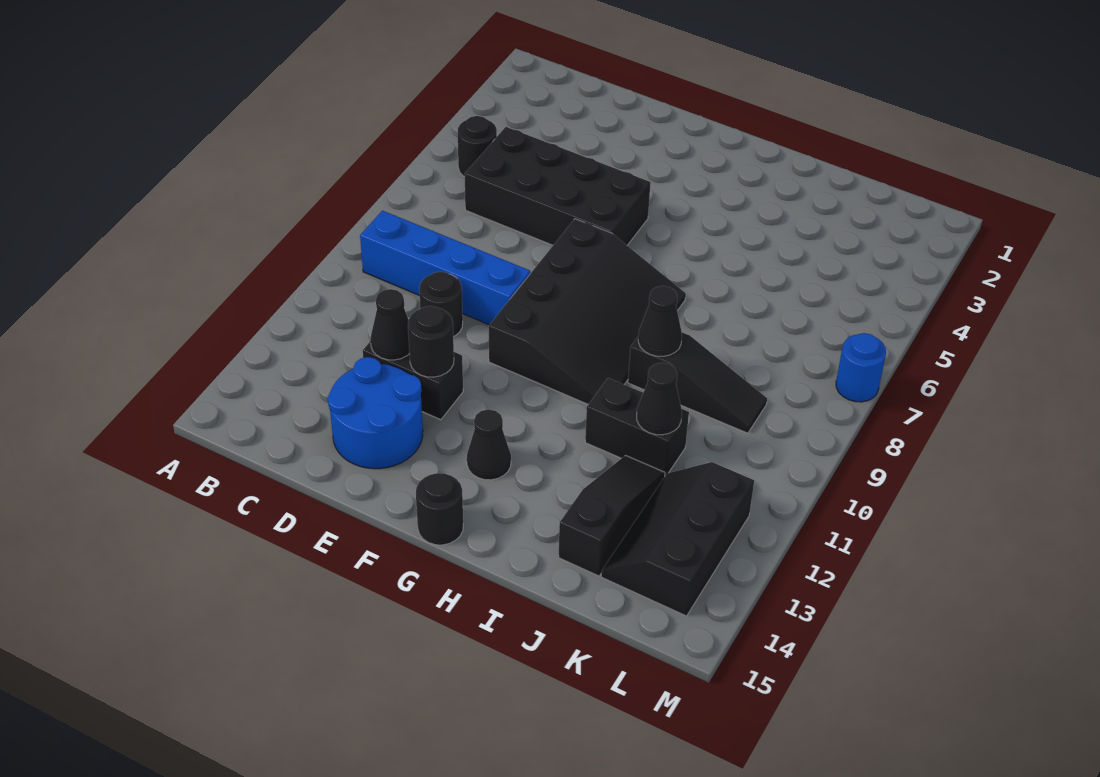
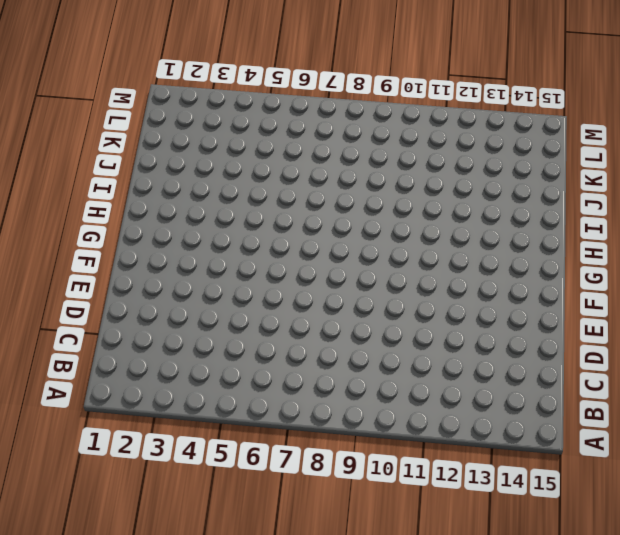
none -> black 1x1 round brick [458,116,497,177]
none -> blue 1x4 brick [360,211,530,325]
none -> black 2x4 brick [465,127,651,245]

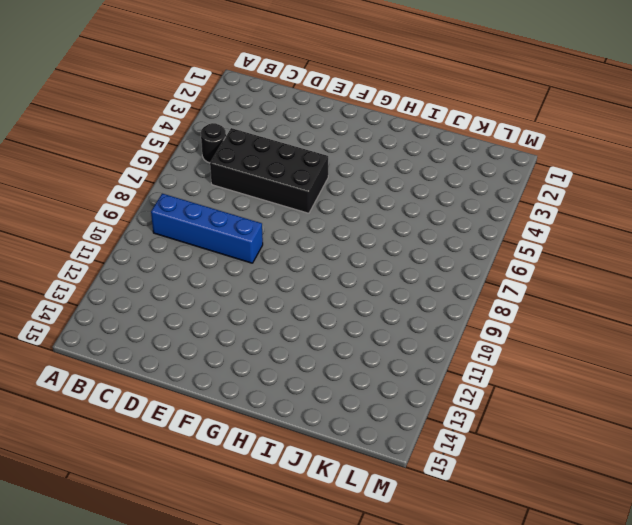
none -> black 1x1 round brick [419,272,463,337]
none -> black 1x2 brick [363,341,463,420]
none -> blue 2x2 round brick [328,357,423,469]

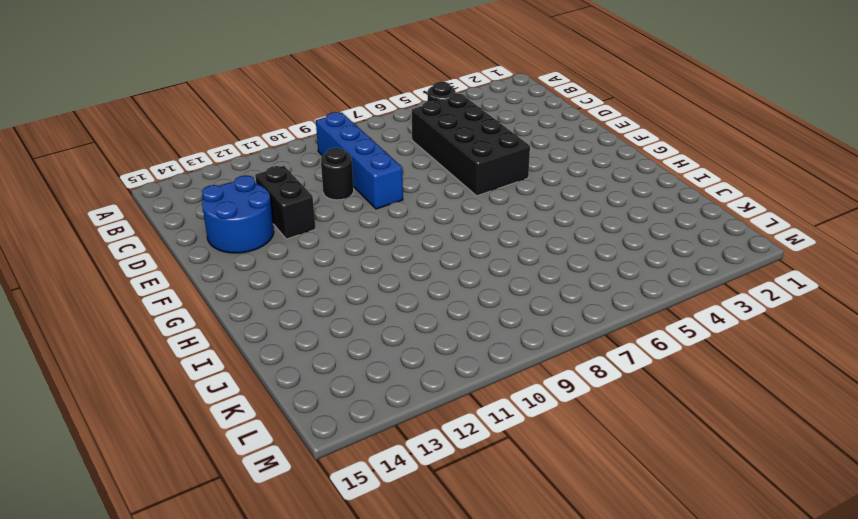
none -> black 3x4 slope [489,219,686,404]
none -> black 1x1 cone [467,409,511,480]
none -> black 1x1 round brick [416,473,463,545]

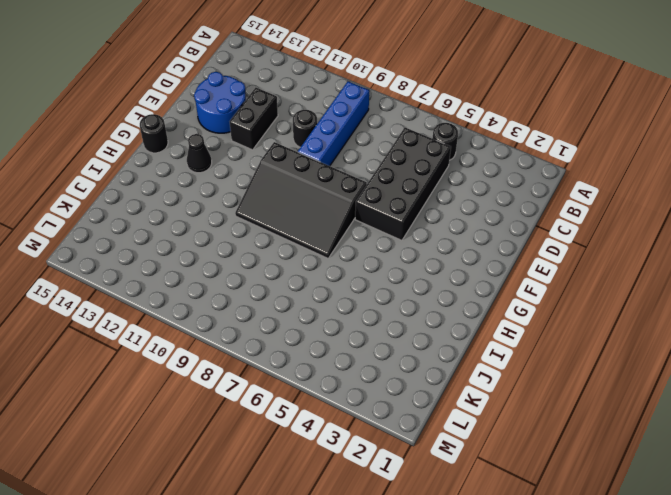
none -> black 1x3 slope [628,333,767,433]
none -> black 1x2 brick [585,378,689,476]
none -> black 1x3 slope [559,456,665,576]

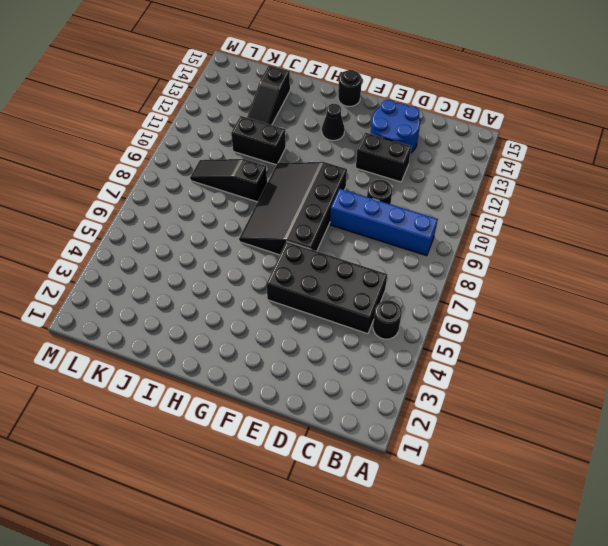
none -> black 2x3 slope [601,462,754,616]
none -> blue 1x1 round brick [836,333,886,402]
none -> black 1x1 cone [371,289,410,360]

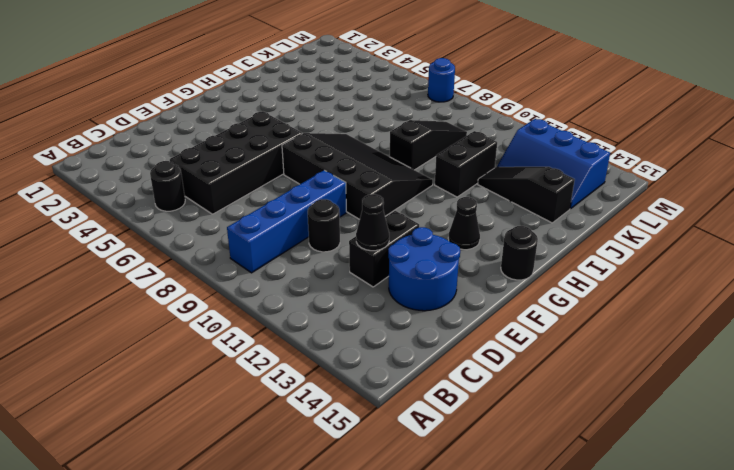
blue 2x3 slope [497,119,610,209] -> black 2x3 slope [601,462,754,616]
none -> black 1x1 round brick [408,306,454,377]
none -> black 1x1 cone [638,286,682,356]
none -> black 1x1 cone [637,363,682,435]

